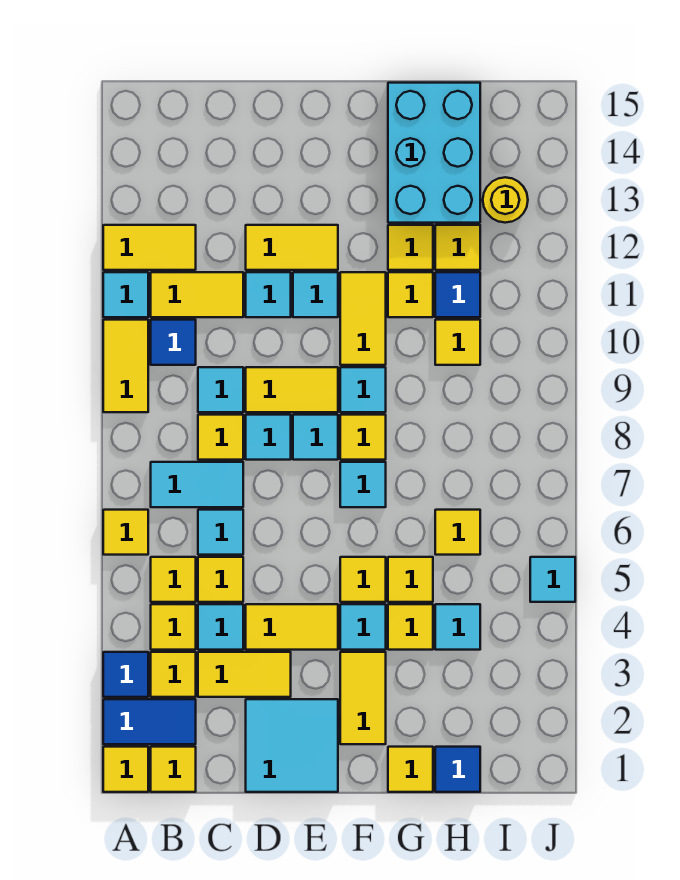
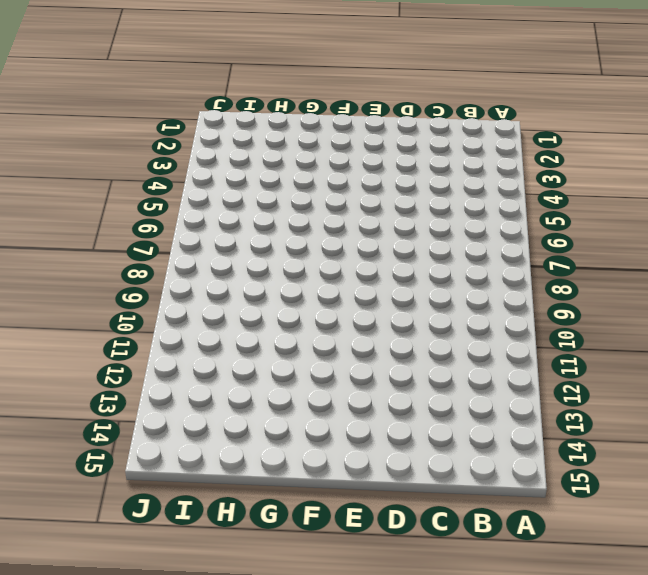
none -> yellow 1x1 tile [103,747,148,792]
none -> blue 1x2 tile [103,699,196,744]
none -> blue 1x1 tile [103,652,148,697]
none -> yellow 1x1 tile [103,510,148,555]

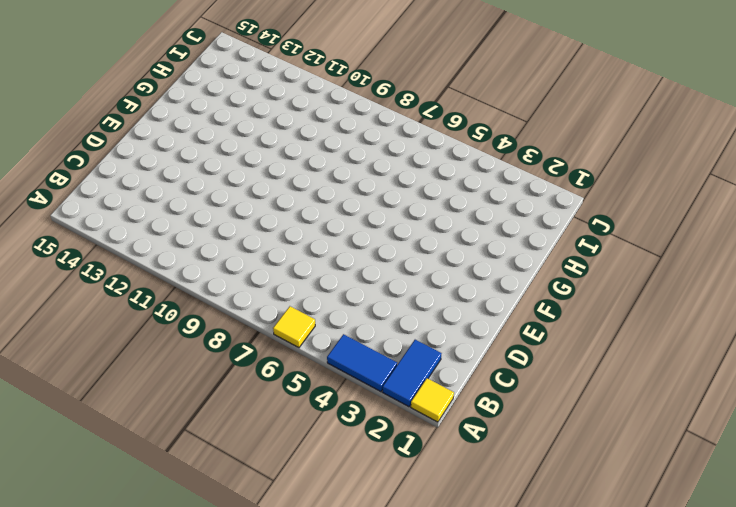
blue 1x2 tile [327,334,397,392] -> blue 1x1 tile [103,652,148,697]
none -> yellow 1x2 tile [103,320,148,412]
none -> cyan 1x1 tile [103,272,148,317]
none -> yellow 1x2 tile [103,225,196,270]
none -> yellow 1x1 tile [151,747,196,792]

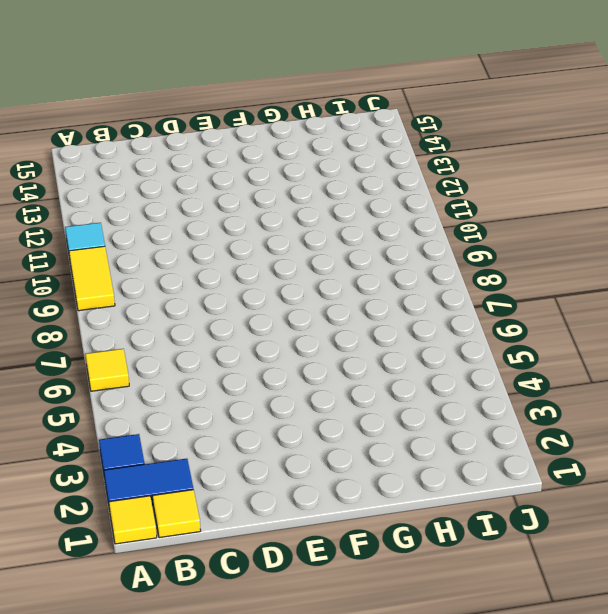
none -> yellow 1x2 tile [103,225,196,270]
none -> yellow 1x1 tile [151,652,196,697]
none -> yellow 1x1 tile [151,604,196,650]
none -> yellow 1x1 tile [151,557,196,602]

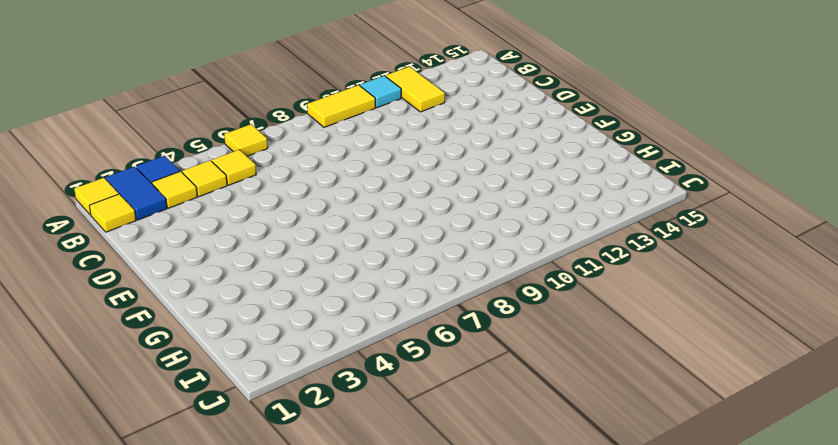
none -> cyan 1x2 tile [151,462,243,507]
none -> blue 1x1 tile [151,320,196,365]
none -> yellow 1x2 tile [151,272,243,317]
none -> yellow 1x2 tile [198,652,291,697]

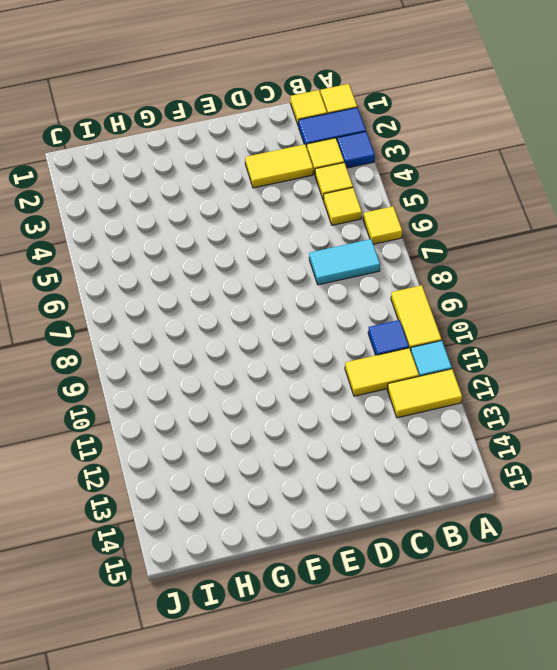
none -> cyan 1x1 tile [198,604,243,650]
none -> yellow 1x1 tile [198,557,243,602]
none -> cyan 1x1 tile [198,510,243,555]
none -> yellow 1x1 tile [198,415,243,460]

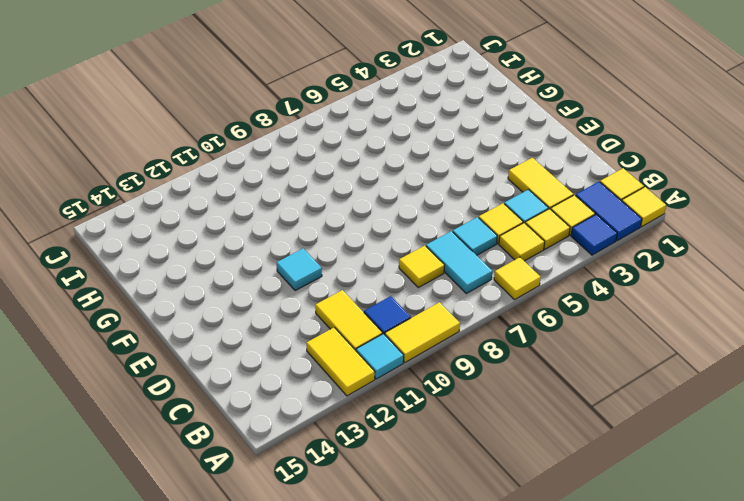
none -> cyan 1x1 tile [198,367,243,412]
none -> cyan 2x2 tile [246,699,338,792]
none -> yellow 1x2 tile [246,604,338,650]
none -> cyan 1x1 tile [246,415,291,460]

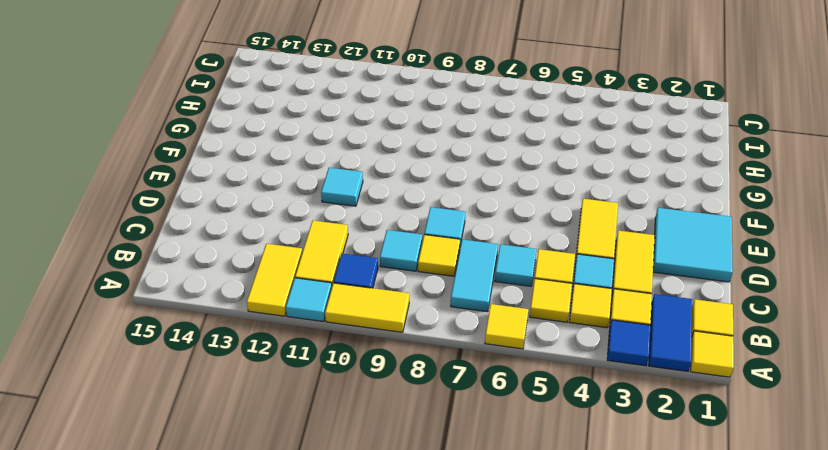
none -> yellow 1x2 tile [246,367,338,412]
none -> cyan 1x1 tile [246,272,291,317]
none -> yellow 1x2 tile [246,225,338,270]
none -> cyan 1x1 tile [293,415,338,460]

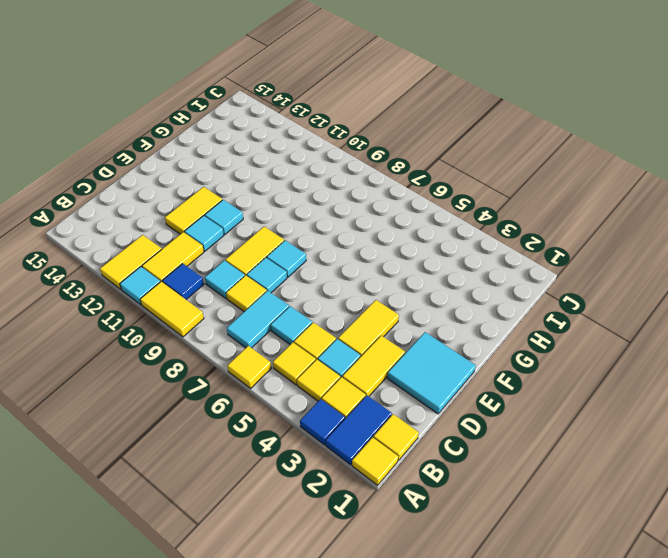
none -> yellow 1x2 tile [340,652,386,744]
none -> cyan 1x1 tile [340,604,386,650]
none -> yellow 1x1 tile [340,557,386,602]
none -> cyan 1x1 tile [340,462,386,507]

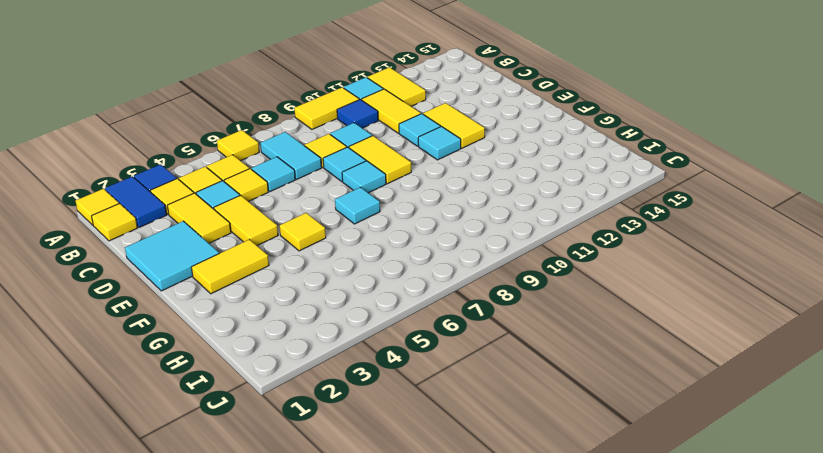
none -> cyan 1x1 tile [340,604,386,650]
none -> yellow 1x1 tile [340,415,386,460]
none -> cyan 1x1 tile [340,367,386,412]
none -> yellow 1x2 tile [340,272,386,365]

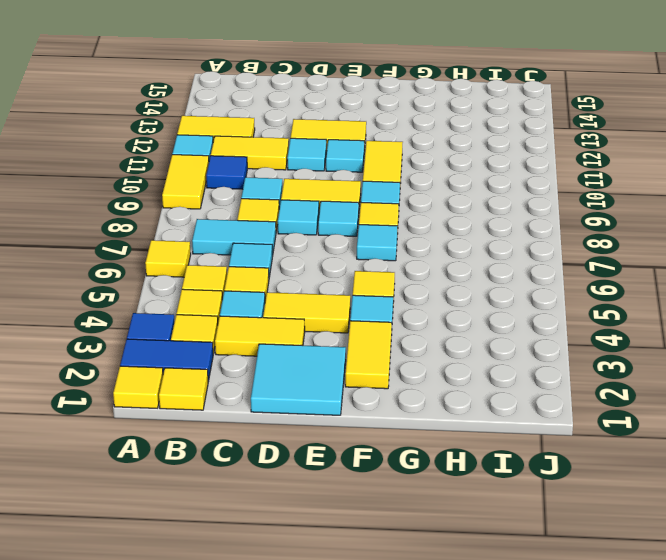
none -> yellow 1x1 tile [388,747,433,792]
none -> yellow 1x1 tile [388,604,433,650]
none -> yellow 1x1 tile [388,557,433,602]
none -> yellow 1x1 tile [388,272,433,317]

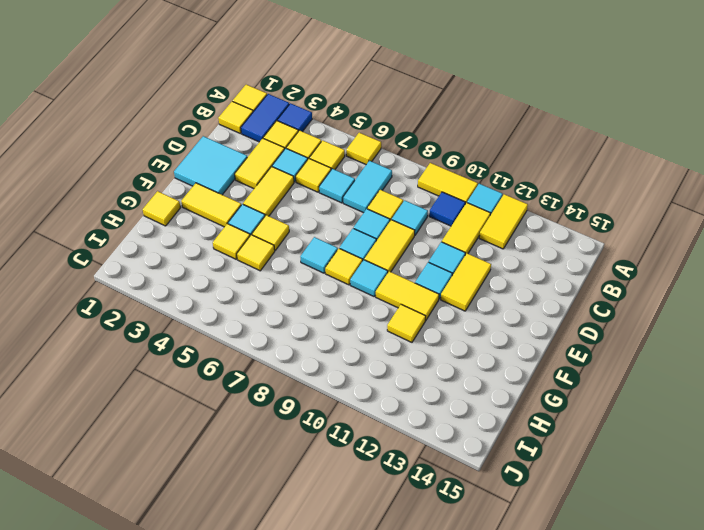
none -> yellow 1x1 tile [388,225,433,270]
none -> cyan 2x3 brick [388,83,480,223]
none -> blue 1x1 tile [435,747,480,792]
none -> cyan 1x1 tile [435,604,480,650]

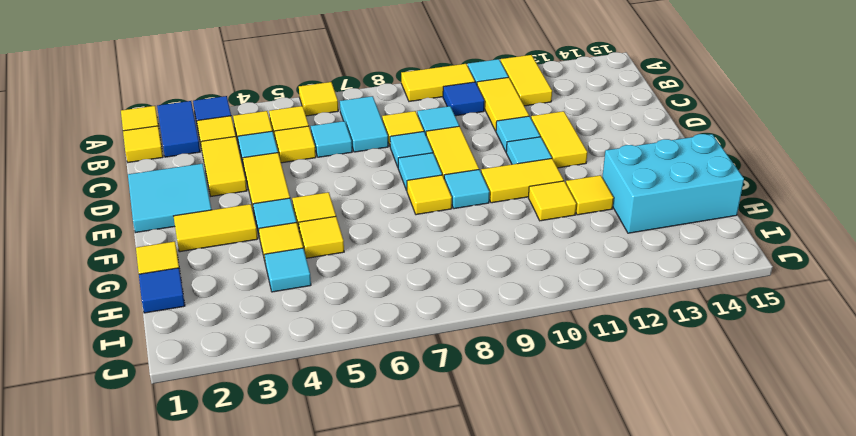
none -> cyan 1x1 tile [340,462,386,507]
none -> yellow 1x1 tile [435,510,480,555]
none -> yellow 1x1 tile [435,320,480,365]
none -> blue 1x1 tile [435,272,480,317]

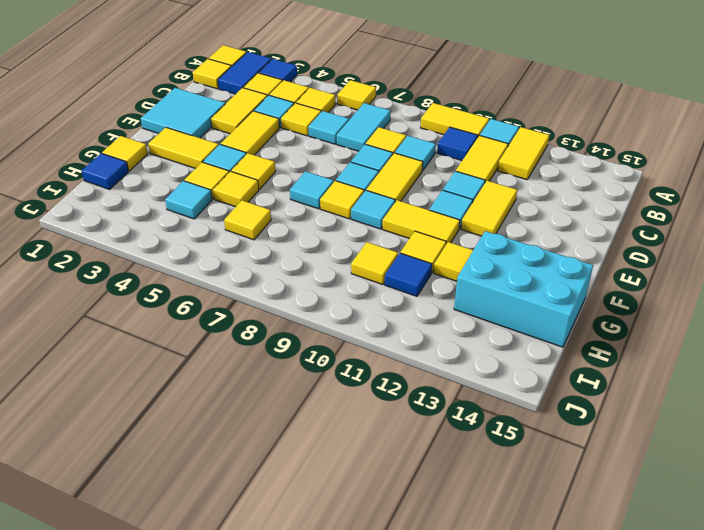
none -> yellow 1x1 tile [435,225,480,270]
none -> yellow 1x1 round brick [483,177,528,223]
none -> cyan 1x1 tile [530,557,575,602]

